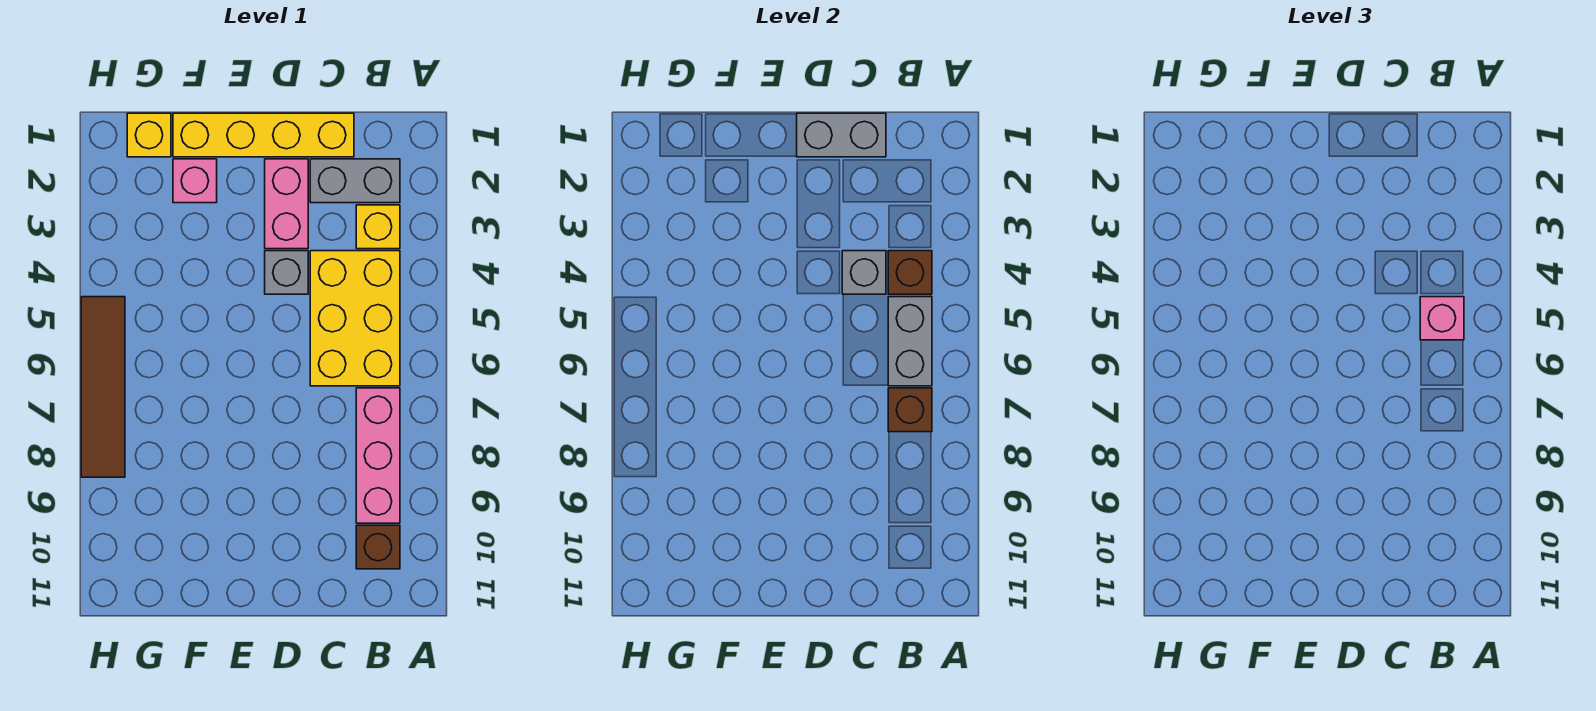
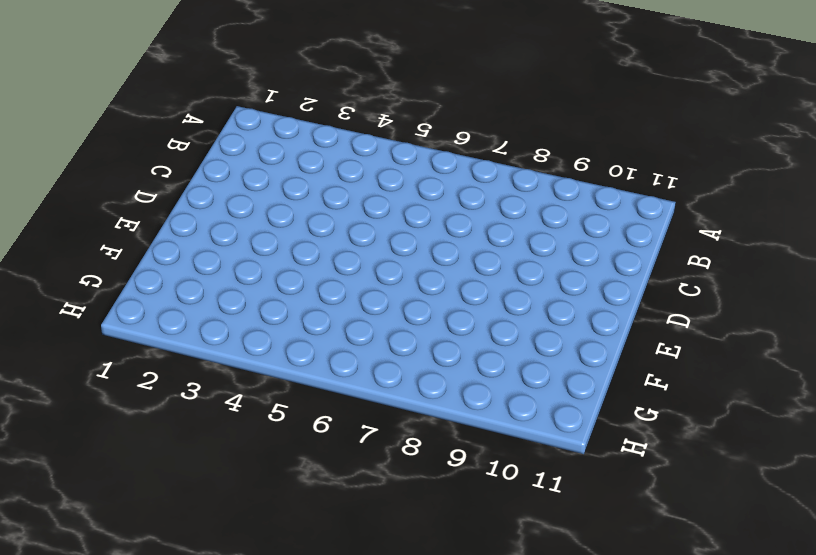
none -> grey 1x2 brick [310,159,400,203]
none -> yellow 1x1 brick [356,205,400,249]
none -> yellow 2x3 brick [310,251,400,386]

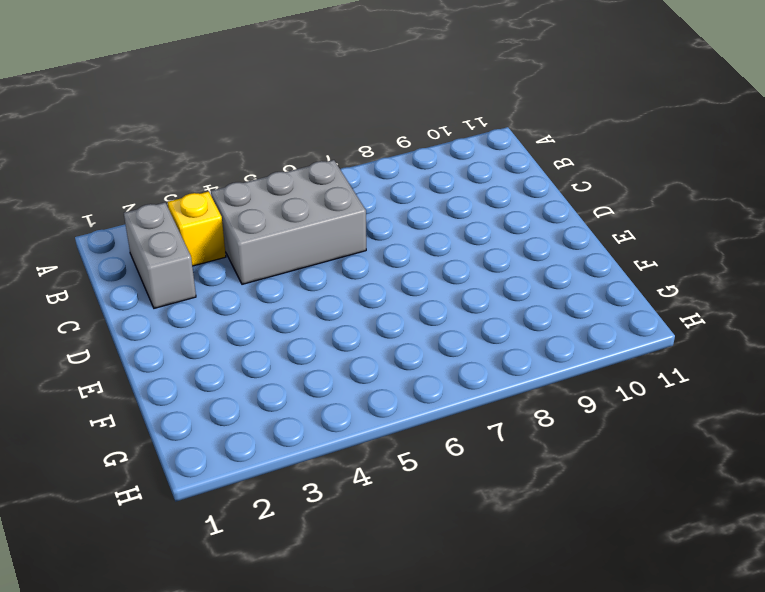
grey 2x3 brick [211,160,366,284] -> yellow 2x3 brick [310,251,400,386]
none -> pink 1x3 brick [356,388,400,523]
none -> brown 1x1 brick [356,525,400,569]
none -> yellow 1x4 brick [173,113,354,157]

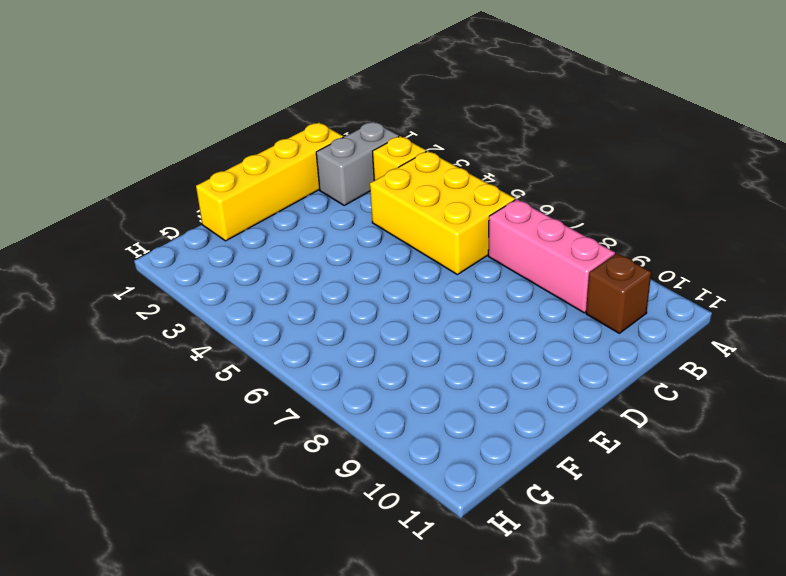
none -> pink 1x2 brick [265,159,308,249]
none -> grey 1x1 brick [265,251,308,294]
none -> pink 1x1 brick [173,159,217,203]

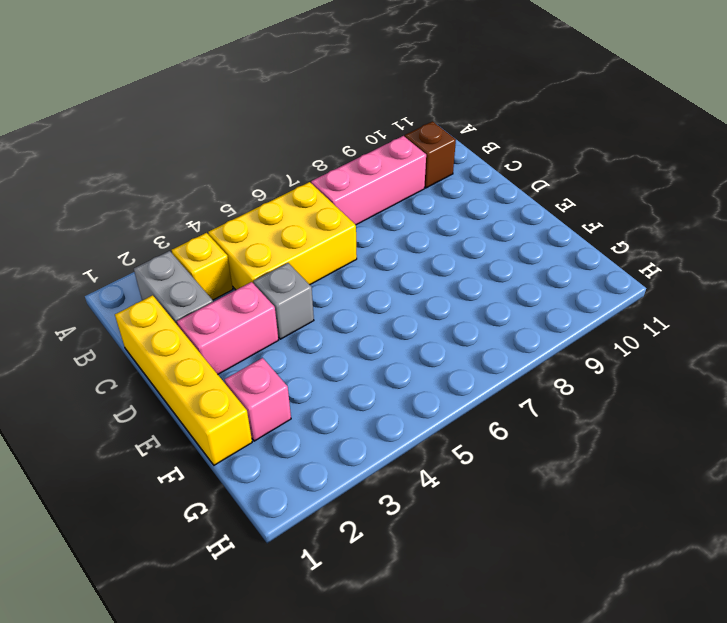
none -> yellow 1x1 brick [127,113,171,157]
none -> brown 1x4 tile [81,297,125,477]
none -> brown 1x1 brick [888,251,932,294]

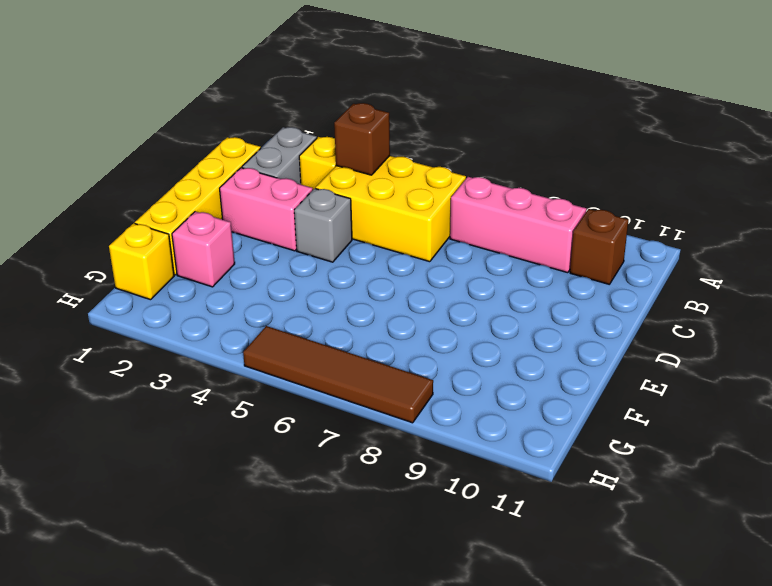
none -> grey 1x2 brick [888,297,932,386]
none -> brown 1x1 brick [888,388,932,432]
none -> grey 1x2 brick [797,113,886,157]

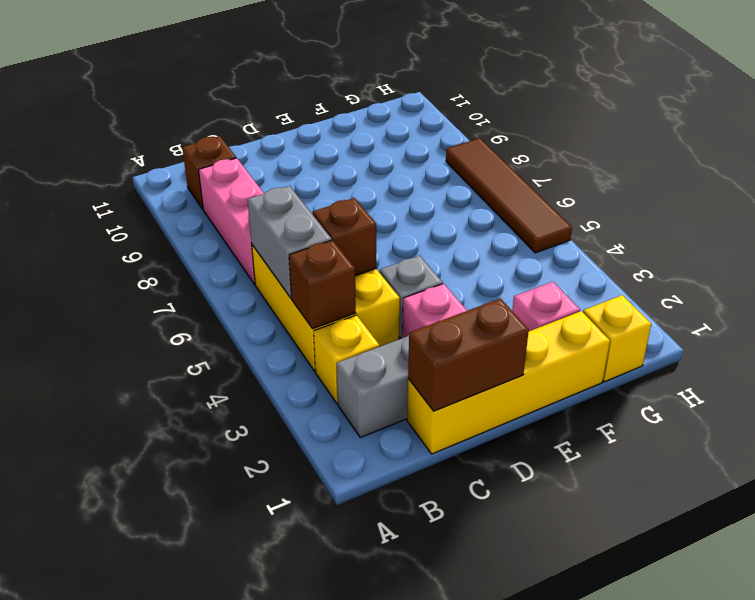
brown 1x2 brick [408,298,529,411] -> grey 1x2 brick [797,113,886,157]
brown 1x1 brick [313,198,376,276] -> brown 1x1 brick moved to [888,388,932,432]
none -> grey 1x1 brick [842,251,886,294]
none -> pink 1x1 brick [1420,297,1464,340]

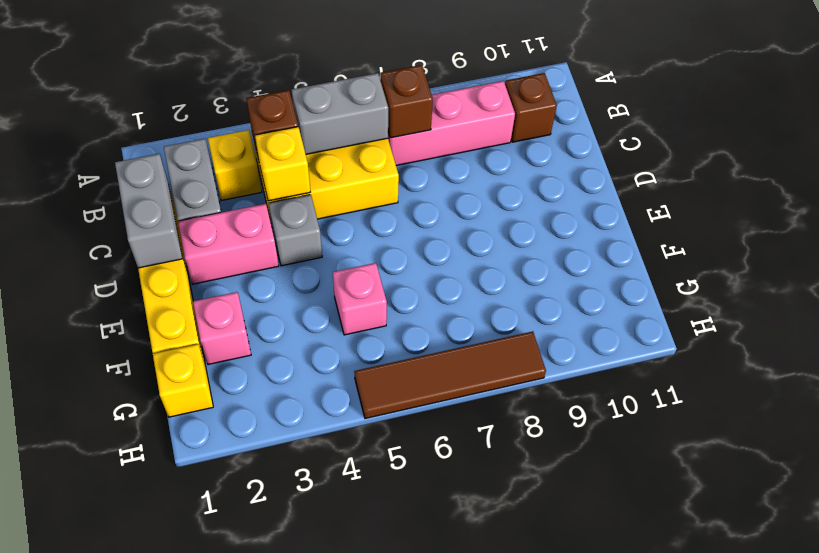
yellow 1x1 brick [255,127,310,201] -> grey 1x1 brick [842,251,886,294]
pink 1x1 brick [333,263,387,335] -> pink 1x1 brick moved to [1420,297,1464,340]

